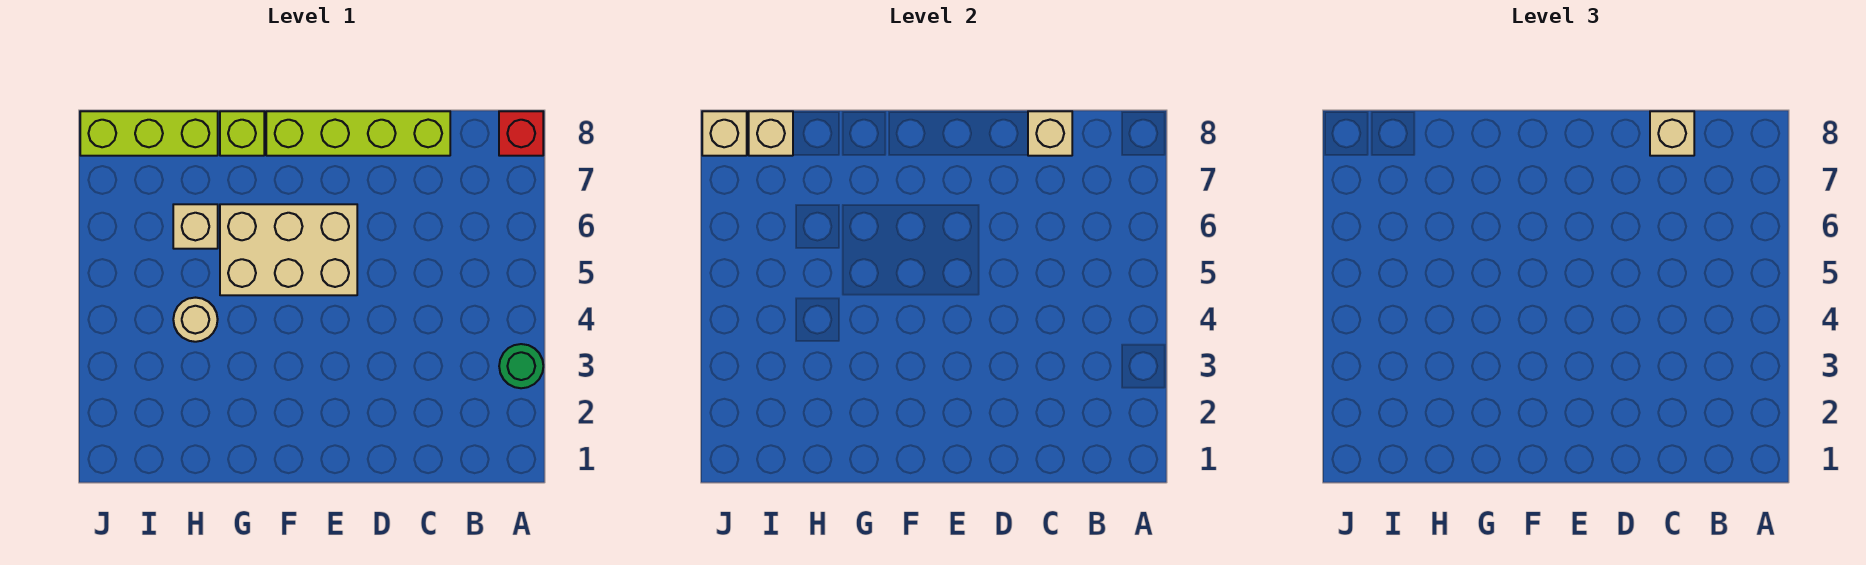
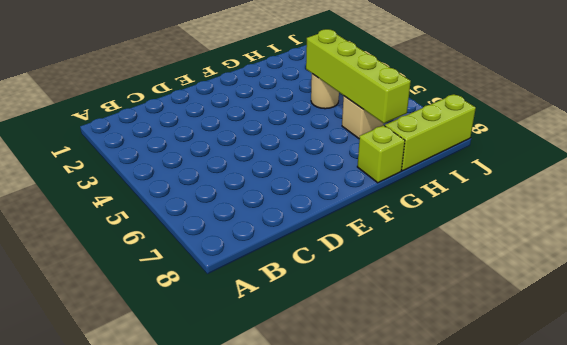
lime 1x4 brick [306,29,411,123] -> lime 1x4 brick turned to [266,111,450,156]
none -> green 1x1 round brick [499,344,543,388]
none -> red 1x1 brick [499,111,543,156]
none -> tan 2x3 brick [220,204,357,295]

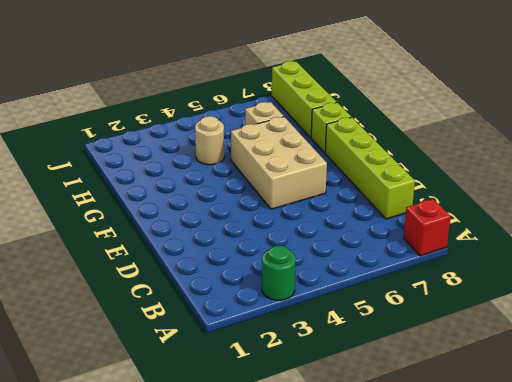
none -> tan 1x1 brick [1028,111,1072,156]
none -> tan 1x1 brick [749,111,793,156]
none -> tan 1x1 brick [702,111,747,156]

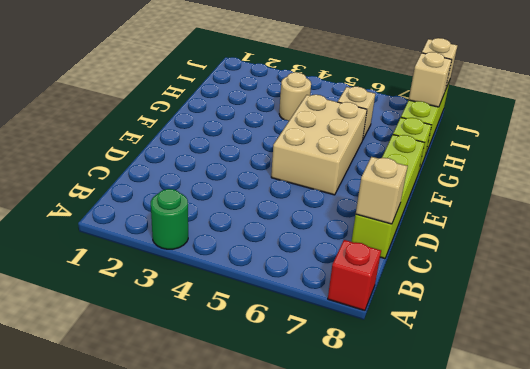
none -> tan 1x1 brick [1650,111,1694,156]

